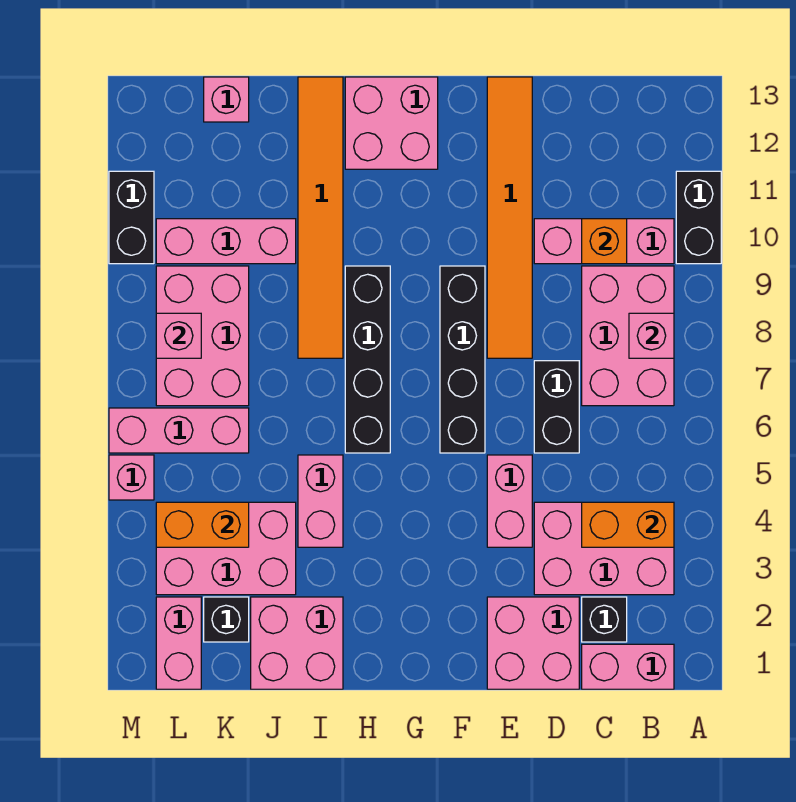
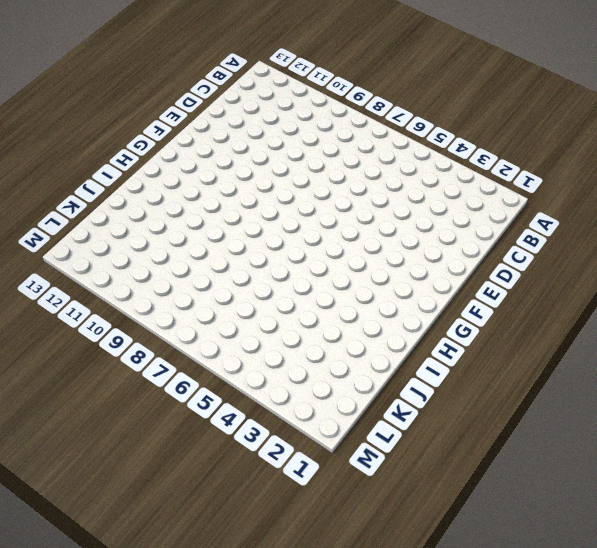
none -> black 1x2 brick [676,171,721,264]
none -> pink 1x2 brick [582,644,674,689]
none -> pink 2x3 brick [534,502,674,595]
none -> pink 2x3 brick [582,266,674,406]

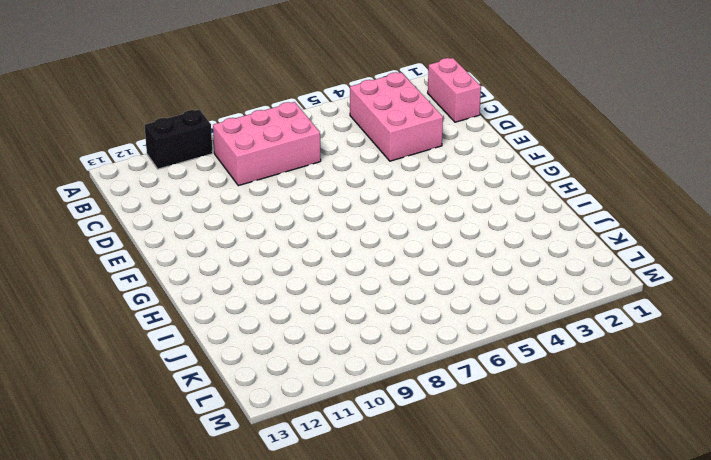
none -> pink 1x3 brick [534,219,674,264]
none -> black 1x1 brick [582,597,627,642]
none -> pink 2x2 brick [487,597,579,689]
none -> black 1x2 brick [534,361,579,453]

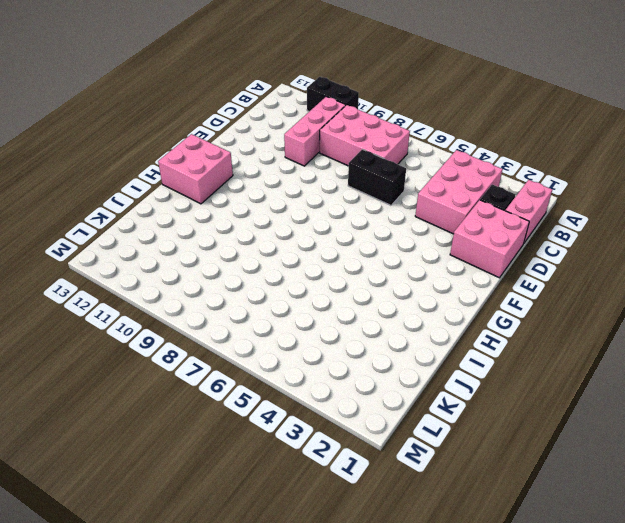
none -> pink 1x2 brick [487,455,532,547]
none -> orange 1x6 tile [487,77,532,358]
none -> black 1x4 brick [440,266,485,453]
none -> black 1x4 brick [345,266,390,453]

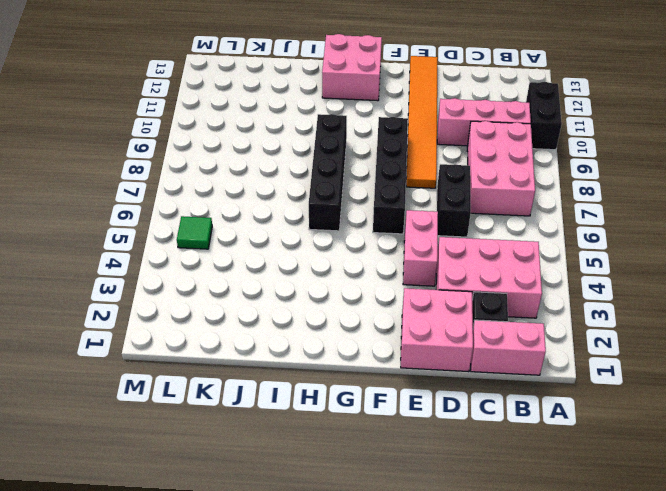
green 1x1 tile [177,216,212,249] -> none
none -> pink 2x2 brick [251,597,343,689]
none -> pink 1x2 brick [298,455,343,547]
none -> orange 1x6 tile [298,77,343,358]
none -> pink 2x3 brick [156,502,296,595]

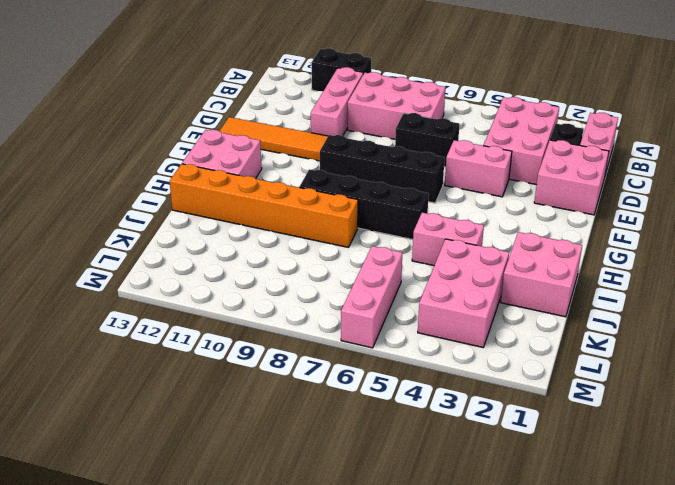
orange 1x6 brick [170,164,358,247] -> orange 1x6 tile [298,77,343,358]
none -> pink 1x3 brick [156,219,296,264]
none -> black 1x1 brick [204,597,249,642]
none -> pink 2x3 brick [156,266,249,406]
none -> pink 1x1 brick [204,77,249,122]

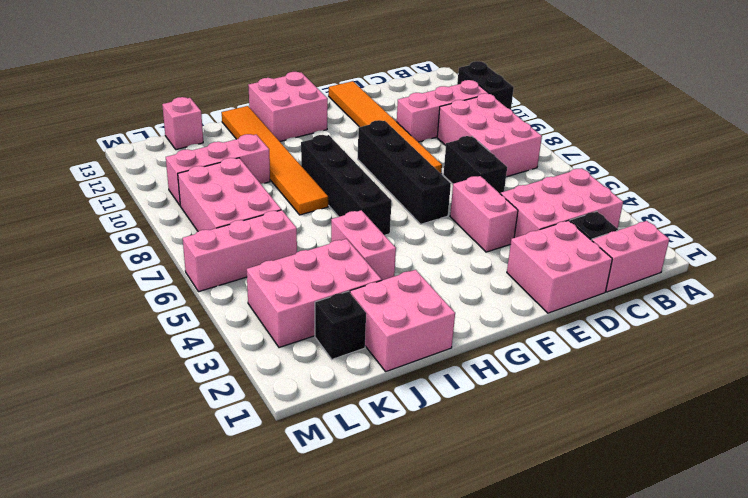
none -> pink 1x2 brick [156,597,201,689]
none -> pink 1x1 brick [109,455,154,500]
none -> black 1x2 brick [109,171,154,264]
none -> orange 1x2 brick [582,502,674,547]

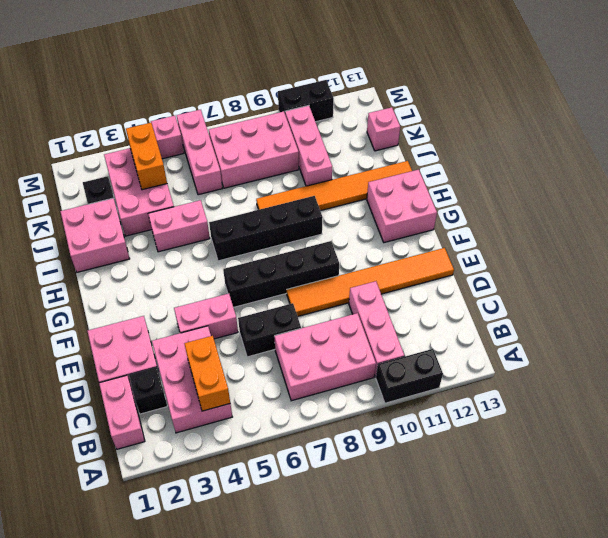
none -> pink 1x2 brick [156,597,201,689]
none -> pink 1x1 brick [629,313,674,358]
none -> orange 1x1 brick [582,219,627,264]
none -> pink 1x1 brick [156,313,201,358]

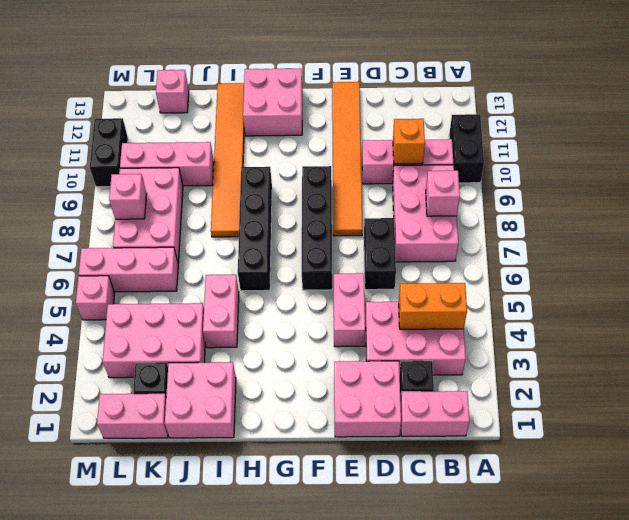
pink 1x2 brick [97,394,168,438] -> pink 1x2 brick turned to [156,597,201,689]
none -> orange 1x2 brick [156,502,249,547]

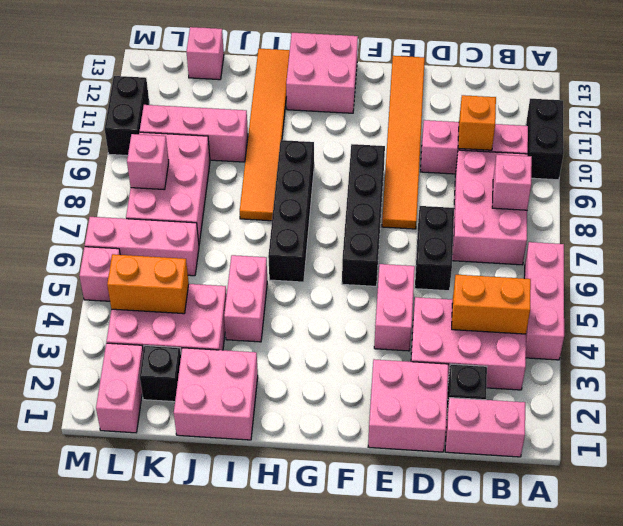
pink 1x3 brick [524,242,564,360] -> none

